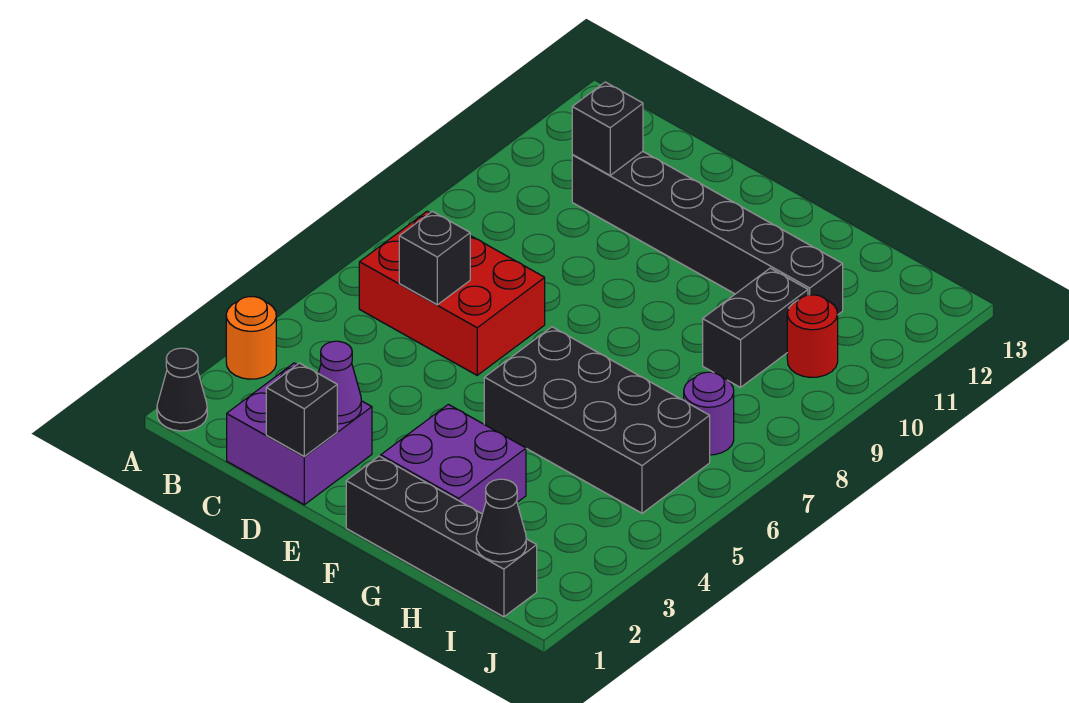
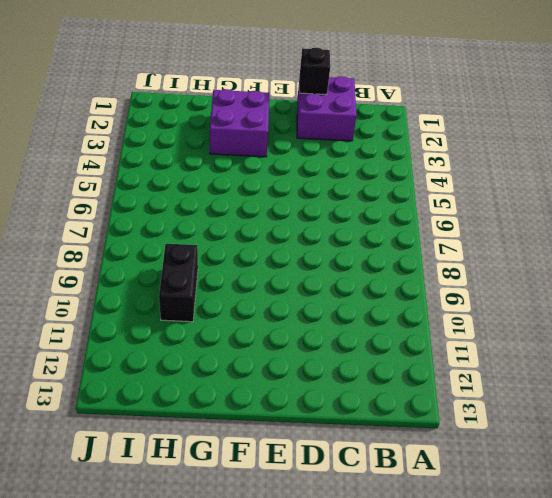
none -> black 1x1 cone [157,348,207,431]
none -> orange 1x1 round brick [226,297,276,379]
none -> red 2x3 brick [359,211,545,375]

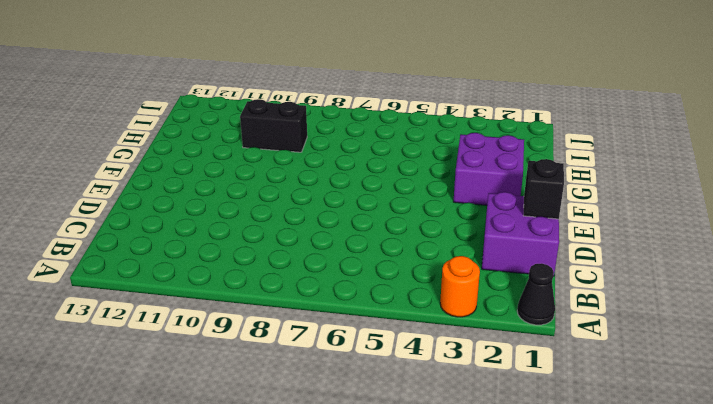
none -> red 2x3 brick [359,211,545,375]
none -> black 1x6 brick [572,151,843,315]
none -> black 1x4 brick [346,456,537,617]

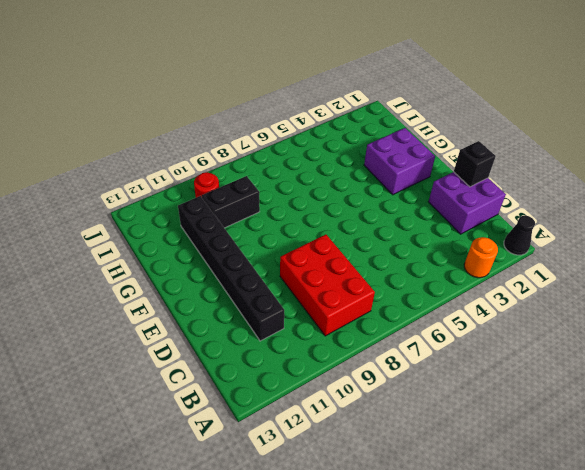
red 2x3 brick [280,235,375,336] -> red 2x3 brick moved to [359,211,545,375]
none -> black 1x4 brick [346,456,537,617]
none -> black 2x4 brick [484,327,710,513]
none -> purple 1x1 round brick [684,372,734,455]

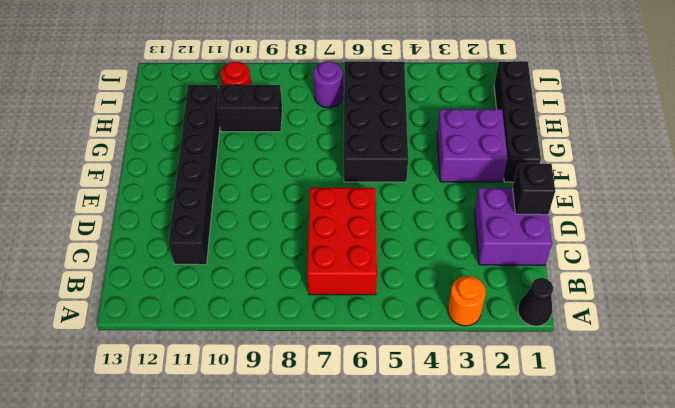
none -> black 1x1 brick [399,211,470,305]
none -> black 1x1 brick [572,82,643,175]
none -> purple 1x1 cone [318,341,361,424]

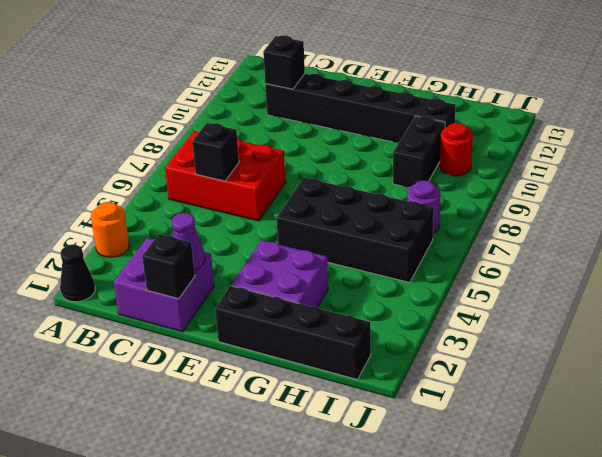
none -> black 1x1 cone [476,479,526,562]

